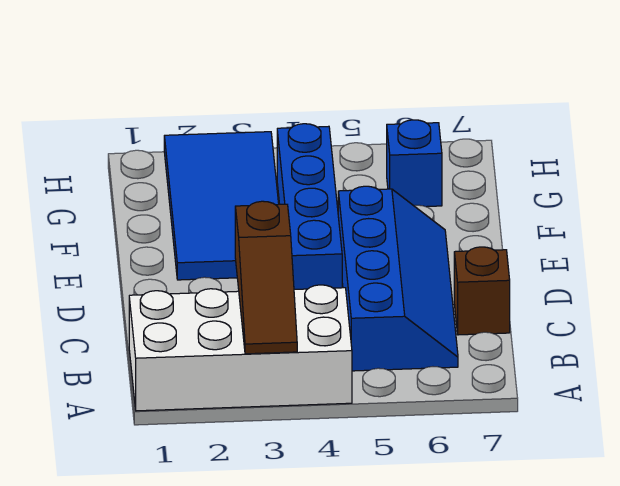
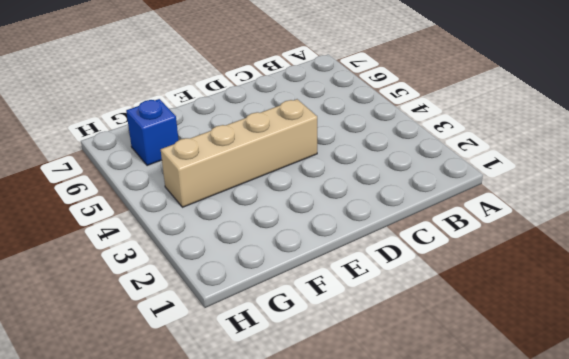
tan 1x4 brick [161,99,317,207] -> blue 1x4 brick [277,124,342,289]
none -> white 2x4 brick [129,285,352,411]
none -> blue 2x4 slope [338,186,458,371]

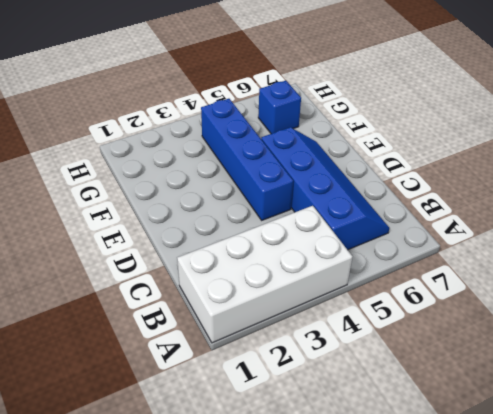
none -> brown 1x1 brick [454,247,510,335]
none -> blue 2x4 tile [164,132,279,280]

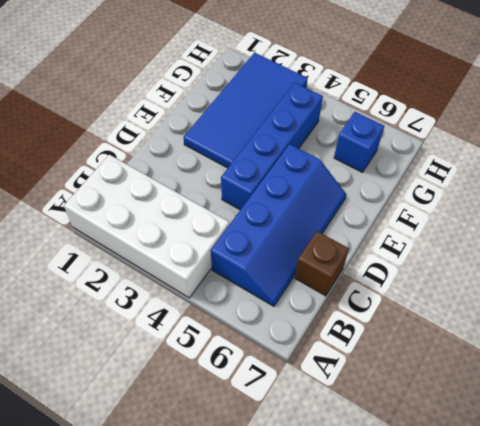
none -> brown 1x3 slope [235,201,297,354]

